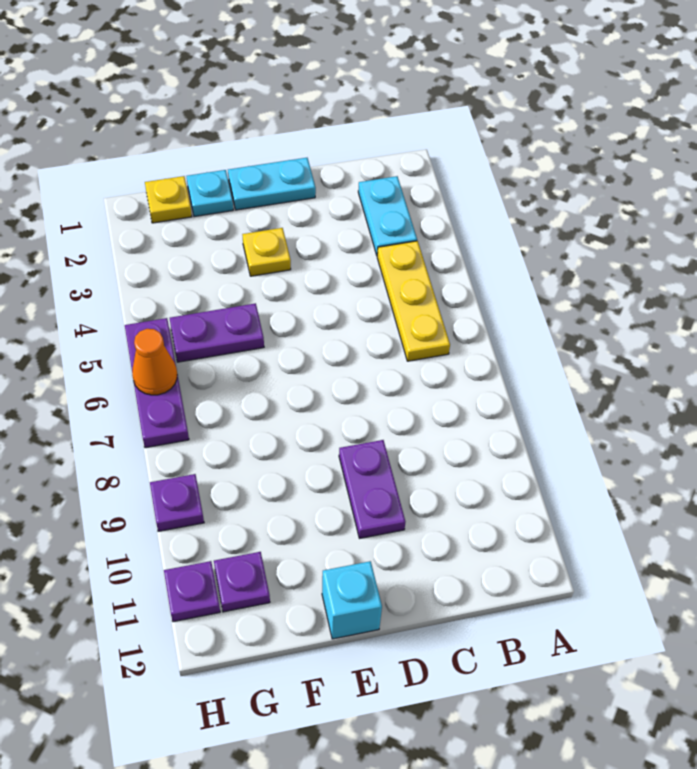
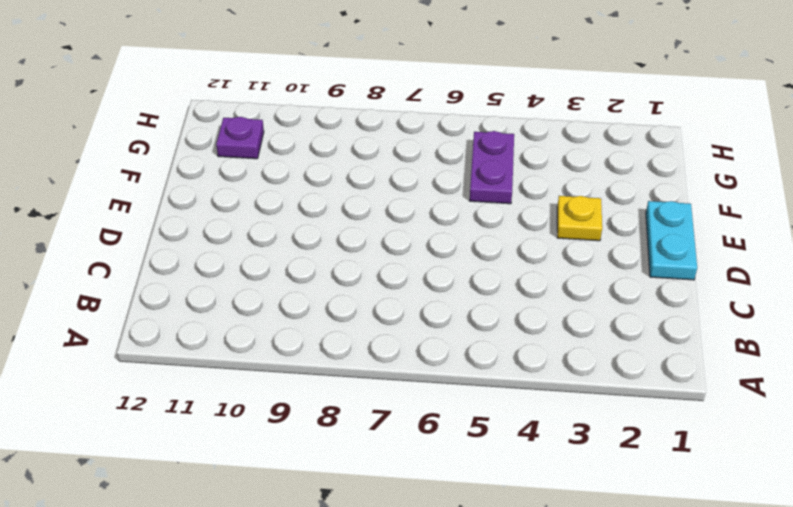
none -> cyan 1x2 plate [358,176,417,255]
none -> yellow 1x3 plate [377,241,450,361]
none -> purple 1x2 plate [339,440,405,538]

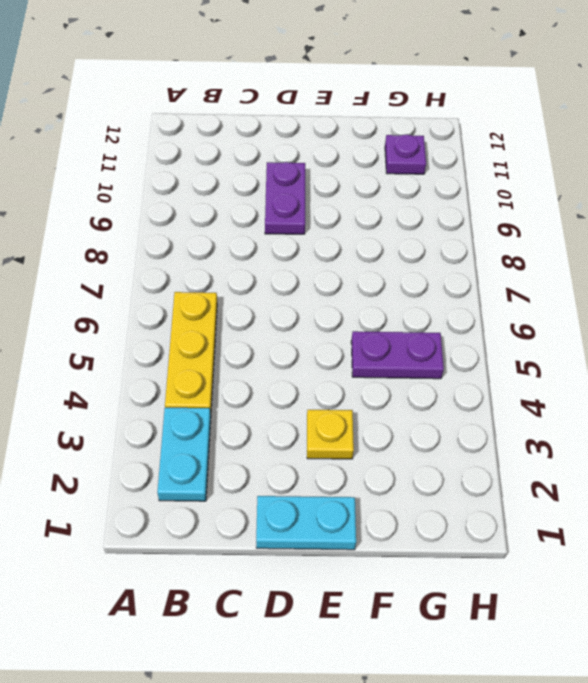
none -> cyan 1x1 brick [322,561,382,639]
none -> cyan 1x1 plate [187,170,233,217]
none -> yellow 1x1 plate [145,176,192,223]

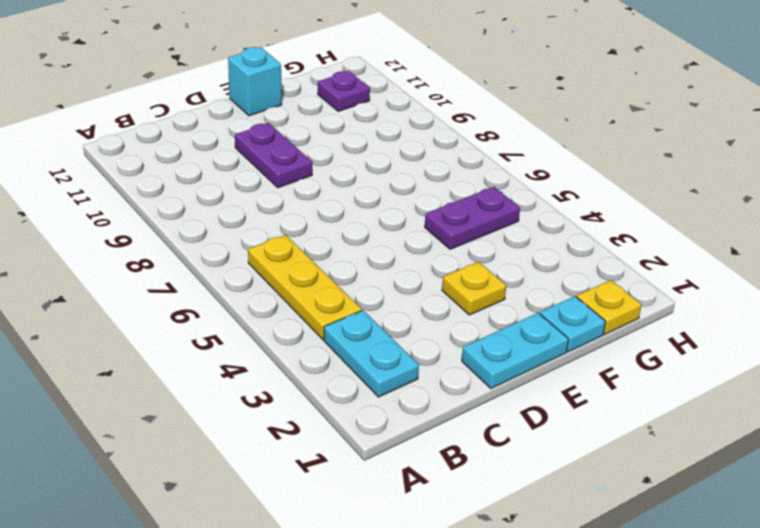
none -> purple 1x3 plate [125,318,189,448]
none -> purple 1x1 plate [150,474,204,531]
none -> purple 1x1 plate [164,561,220,622]

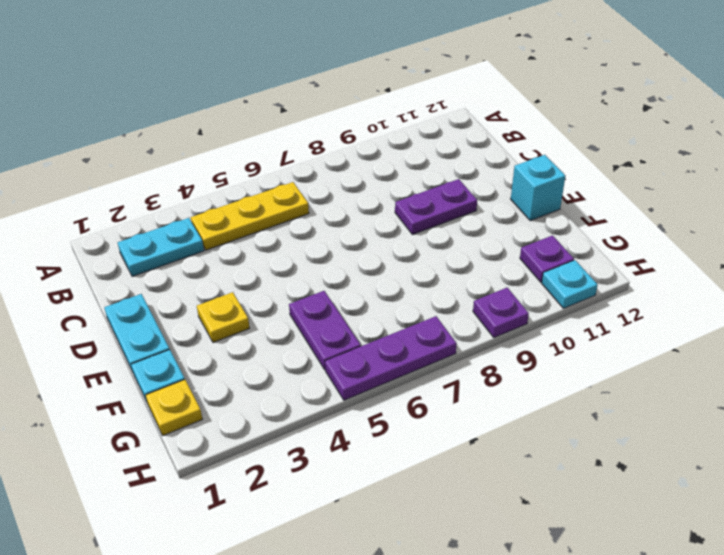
cyan 1x1 plate [542,260,598,308] -> purple 1x1 plate [164,561,220,622]
none -> orange 1x1 cone [132,329,177,395]

